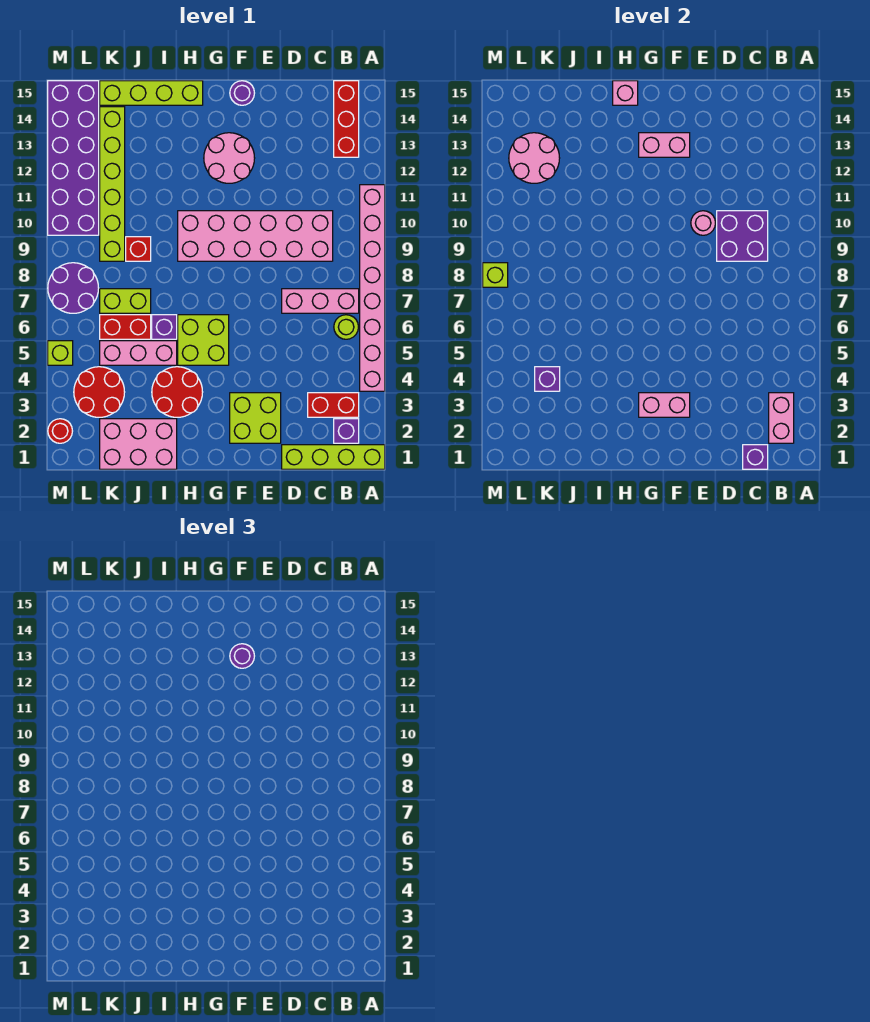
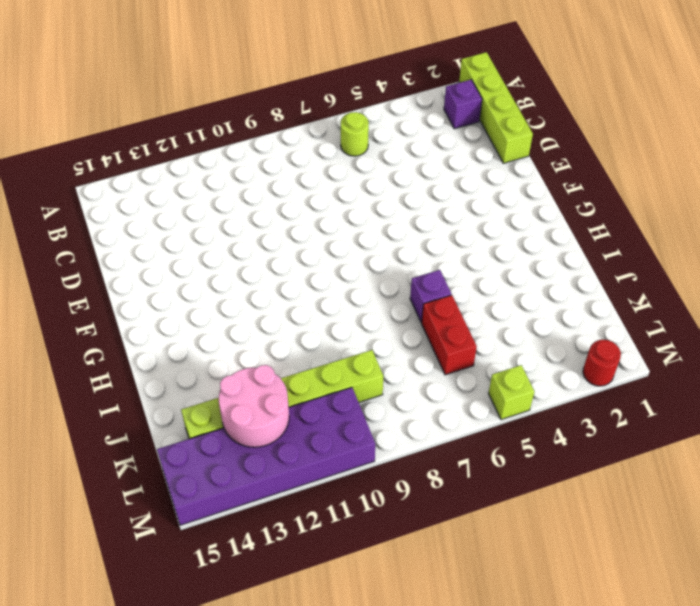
none -> pink 1x8 brick [360,185,385,391]
none -> red 1x2 brick [308,393,359,417]
none -> pink 1x3 brick [282,289,359,313]
none -> red 1x3 brick [334,81,359,157]

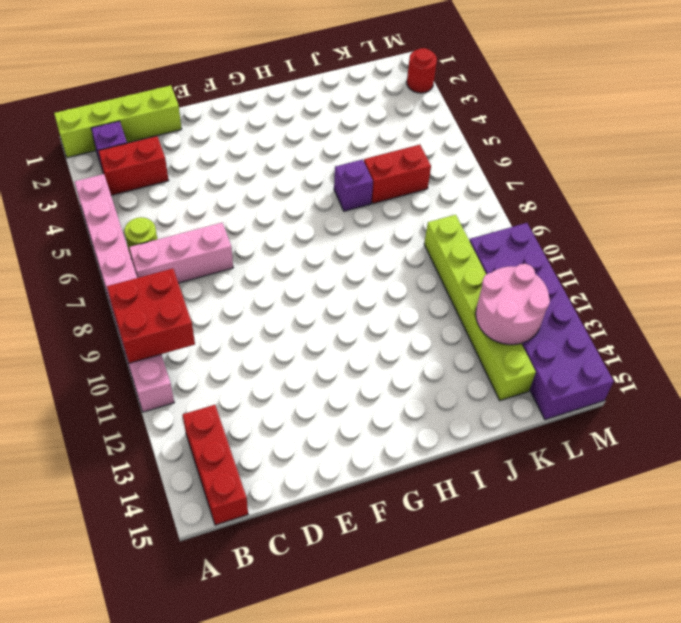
red 2x2 brick [107,269,195,363] -> none
none -> pink 2x6 brick [178,211,333,261]
none -> lime 2x2 brick [230,393,281,443]
none -> pink 2x2 round brick [204,133,255,183]
none -> purple 1x1 round brick [230,81,254,105]

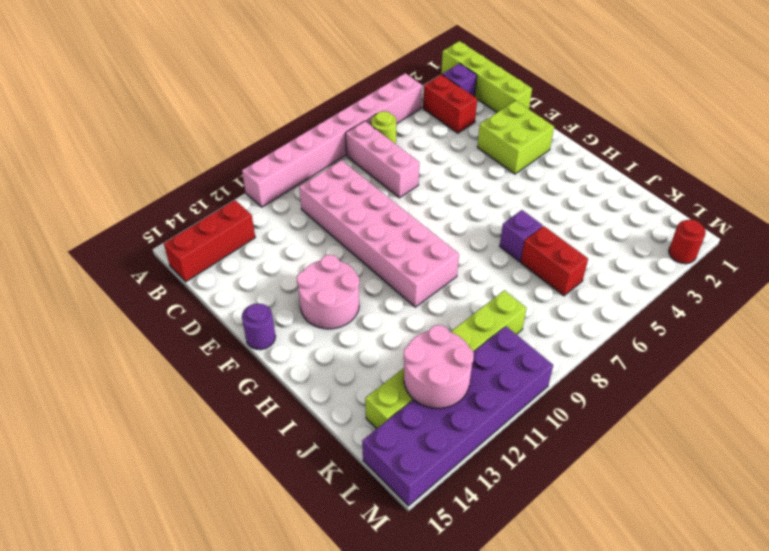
none -> lime 2x2 brick [178,315,229,365]
none -> red 2x2 round brick [152,367,203,417]
none -> lime 1x4 brick [100,81,203,105]
none -> pink 2x3 brick [100,419,177,469]

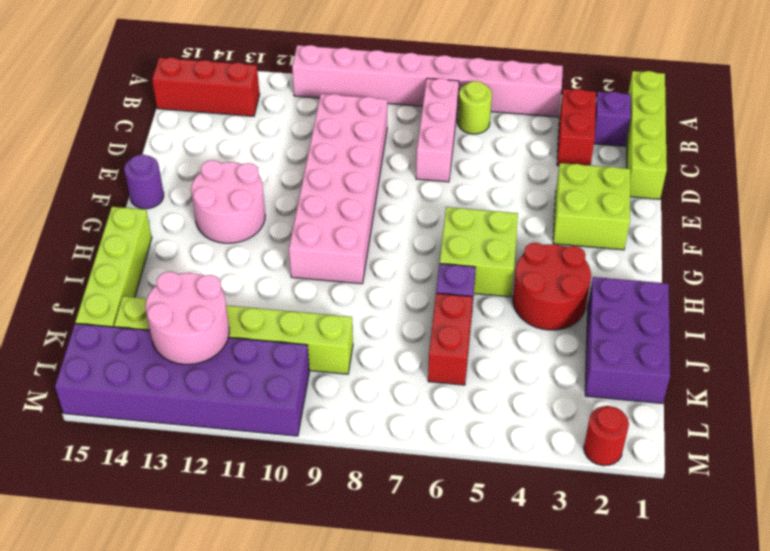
purple 2x3 brick [585,277,670,404] -> pink 2x3 brick [100,419,177,469]
none -> pink 1x3 brick [100,341,177,365]
none -> lime 1x2 brick [100,289,151,313]
none -> red 1x1 brick [126,237,151,261]
none -> red 2x2 round brick [74,367,125,417]

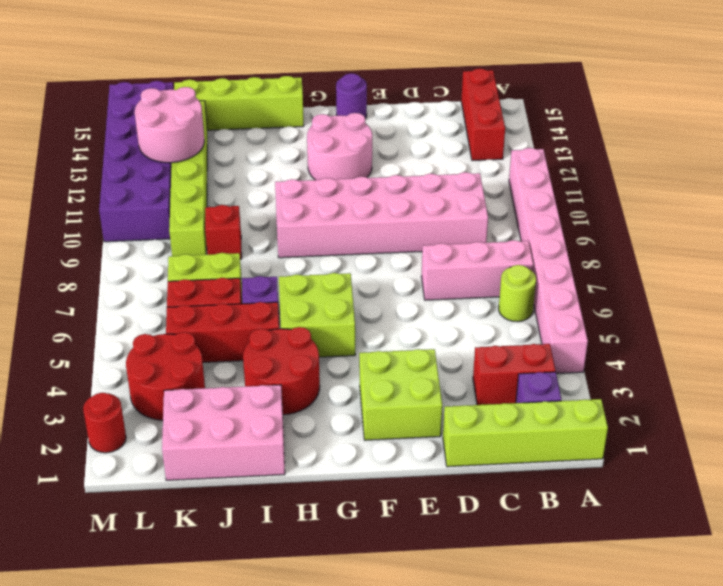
red 1x3 brick [166,302,279,362] -> pink 1x3 brick [100,341,177,365]
none -> purple 2x2 round brick [48,263,99,313]
none -> lime 1x1 brick [48,341,73,365]
none -> pink 1x2 brick [769,393,794,443]
none -> purple 1x1 brick [743,445,768,469]

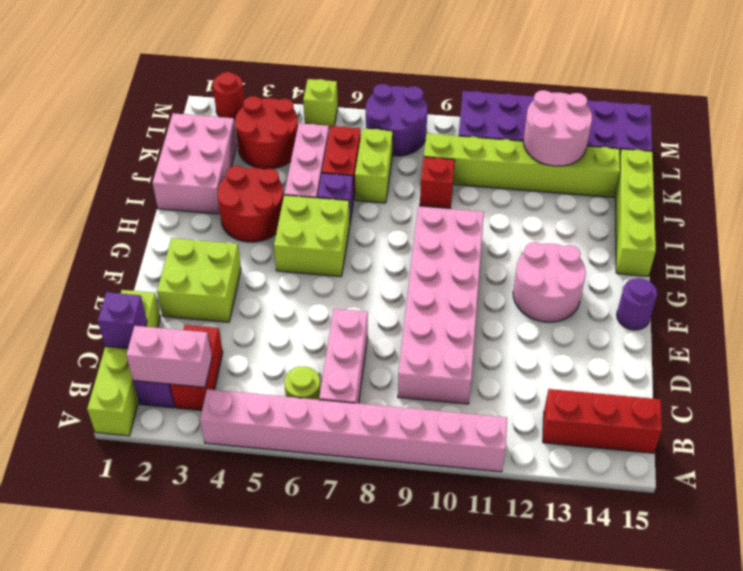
none -> purple 2x2 brick [717,211,768,261]
none -> pink 1x1 round brick [691,211,715,235]
none -> pink 1x2 brick [639,393,690,417]
none -> pink 1x2 brick [639,133,690,157]

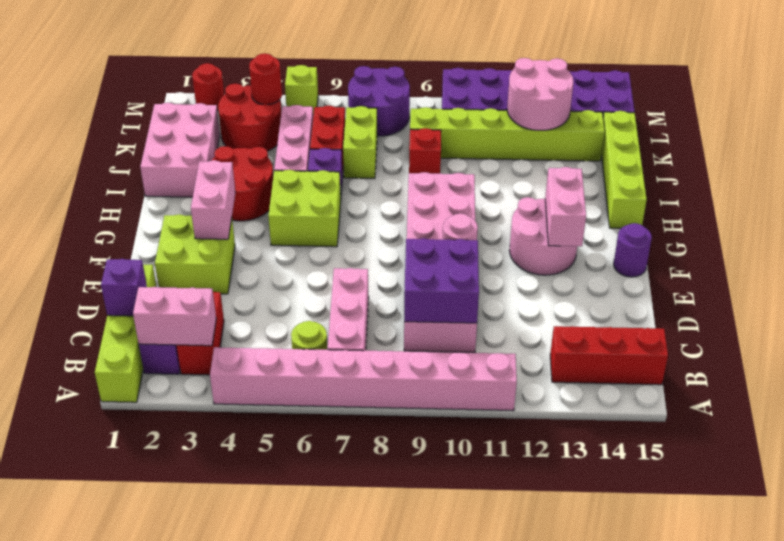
red 1x1 round brick [249,53,282,105] -> none
none -> pink 1x1 brick [613,81,638,105]
none -> purple 1x1 brick [535,367,560,391]
none -> lime 1x1 brick [483,263,508,287]
none -> purple 1x1 round brick [230,644,254,668]

